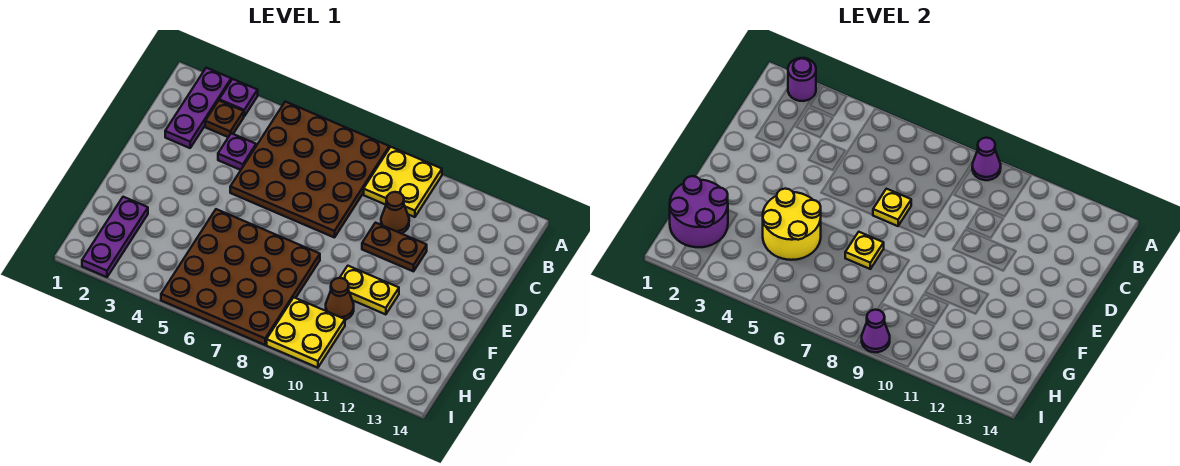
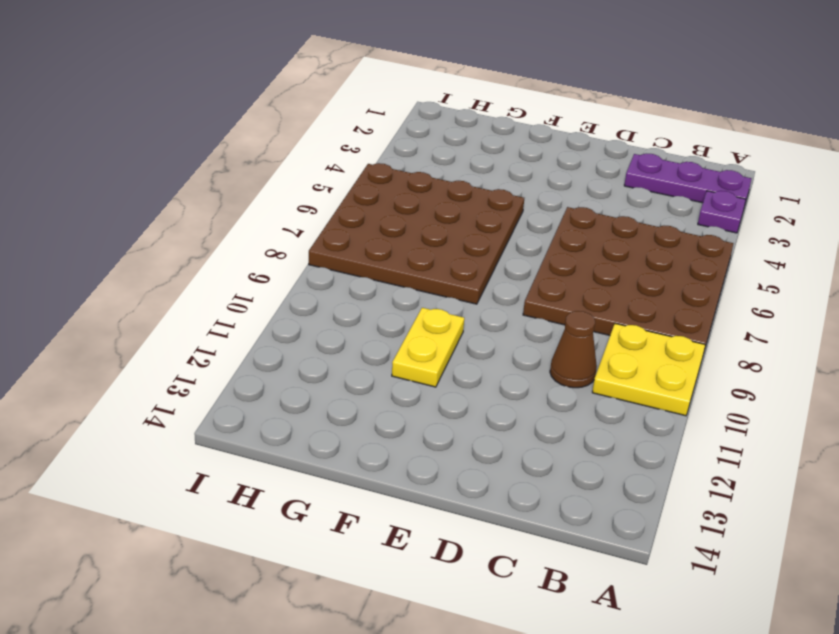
none -> brown 1x1 plate [205,101,244,137]
none -> purple 1x1 plate [218,133,256,170]
none -> brown 1x2 plate [362,223,427,271]

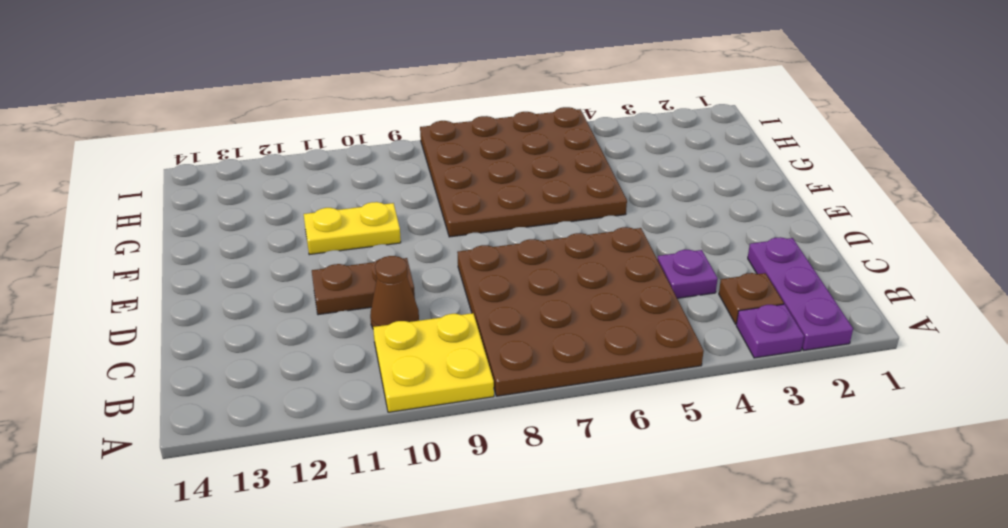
none -> purple 1x3 plate [82,197,148,277]
none -> brown 1x1 cone [326,278,354,320]
none -> yellow 2x2 plate [267,297,345,368]

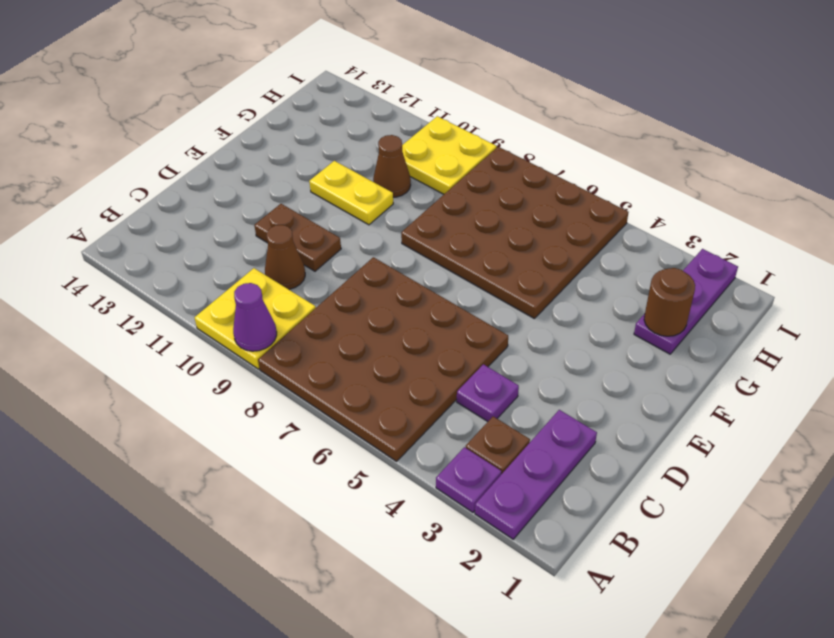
brown 1x1 round brick [644,268,695,336] -> purple 2x2 round brick [670,176,728,247]
none -> purple 1x1 round brick [788,58,816,101]
none -> yellow 1x1 plate [873,189,911,226]
none -> yellow 2x2 round brick [763,189,821,260]

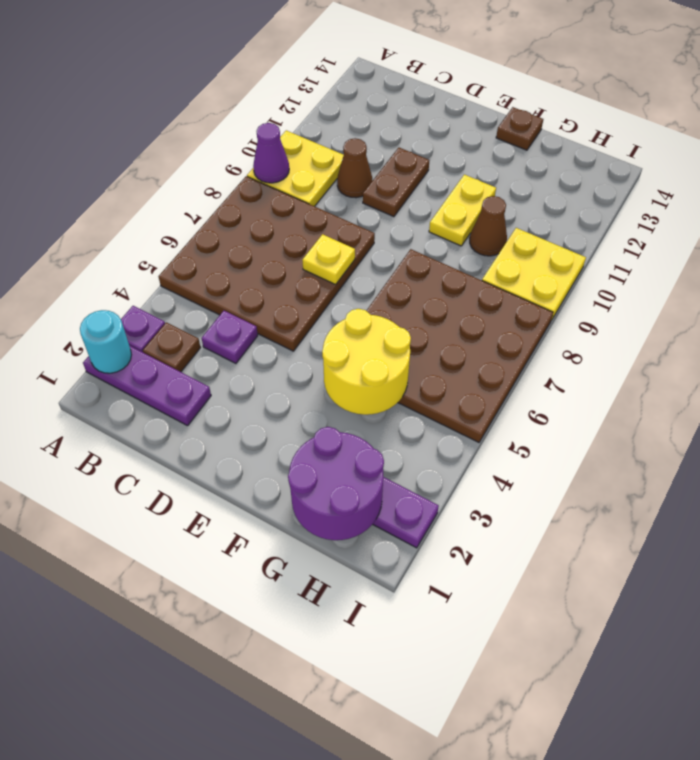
cyan 1x1 round brick [80,310,131,373] -> purple 1x1 round brick [788,58,816,101]
brown 1x1 plate [496,107,543,150] -> none
none -> yellow 1x1 plate [845,232,884,269]
none -> purple 1x1 cone [862,310,890,352]

